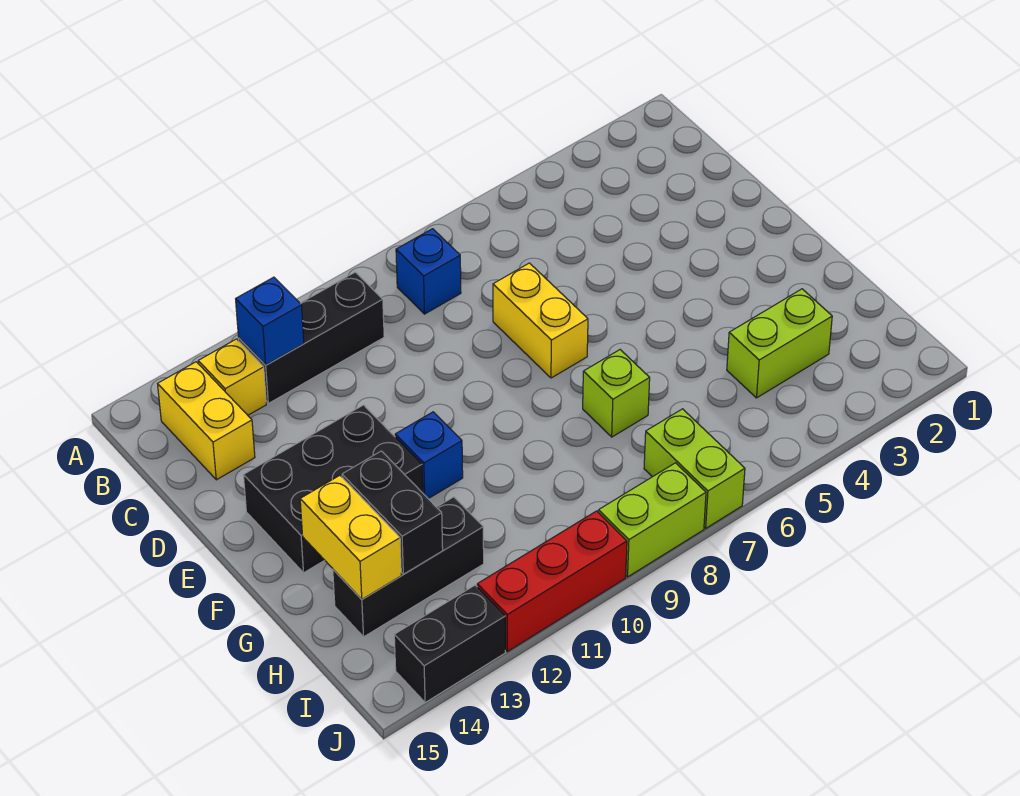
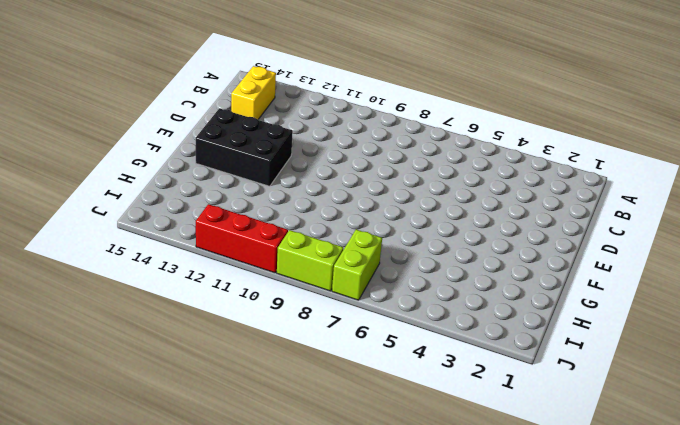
none -> blue 1x1 brick [396,229,461,314]
none -> black 1x3 brick [239,272,384,403]
none -> yellow 1x1 brick [198,339,266,415]

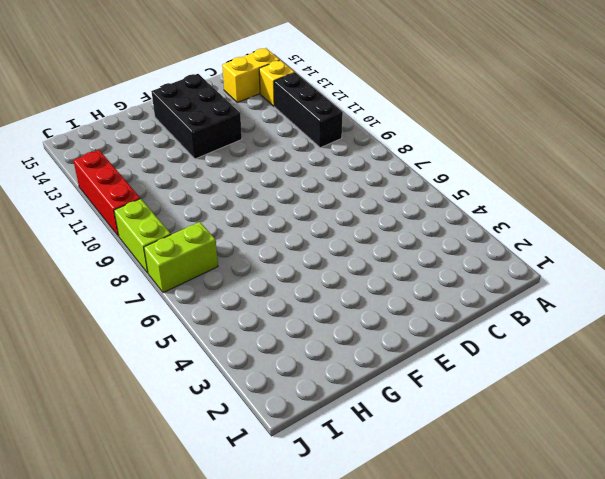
none -> blue 1x1 brick [396,229,461,314]
none -> yellow 1x2 brick [493,263,588,378]
none -> blue 1x1 brick [395,412,463,499]

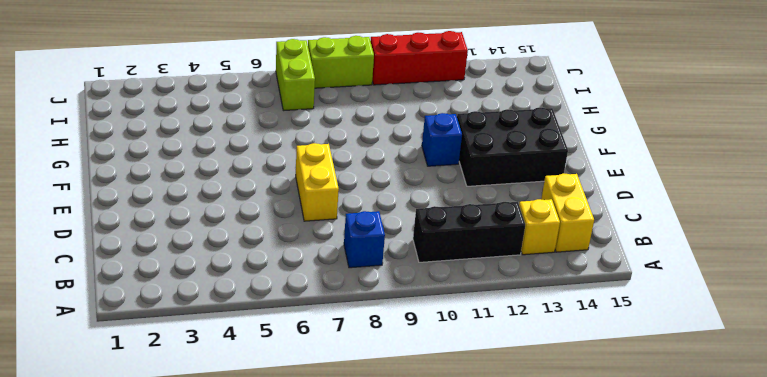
none -> lime 1x1 brick [583,350,650,437]
none -> lime 1x2 brick [727,289,832,398]
none -> black 1x3 brick [333,497,484,637]

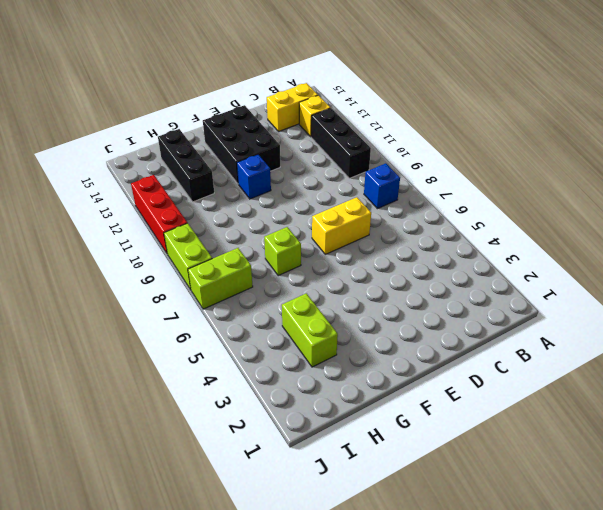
none -> black 1x2 brick [394,585,505,703]
none -> blue 1x1 brick [236,277,304,365]
none -> black 1x2 brick [342,451,443,574]

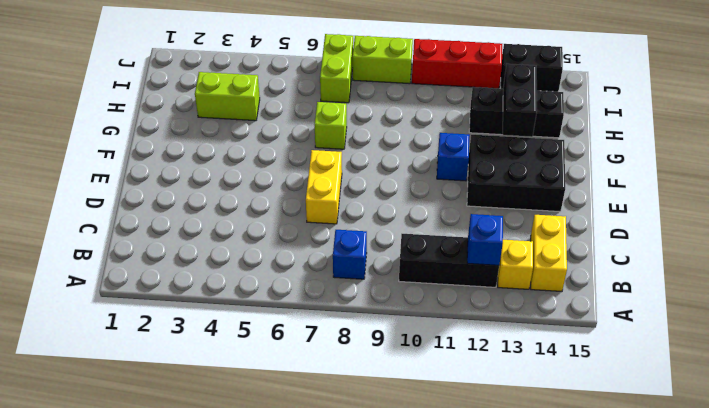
none -> yellow 1x2 brick [300,475,401,599]

